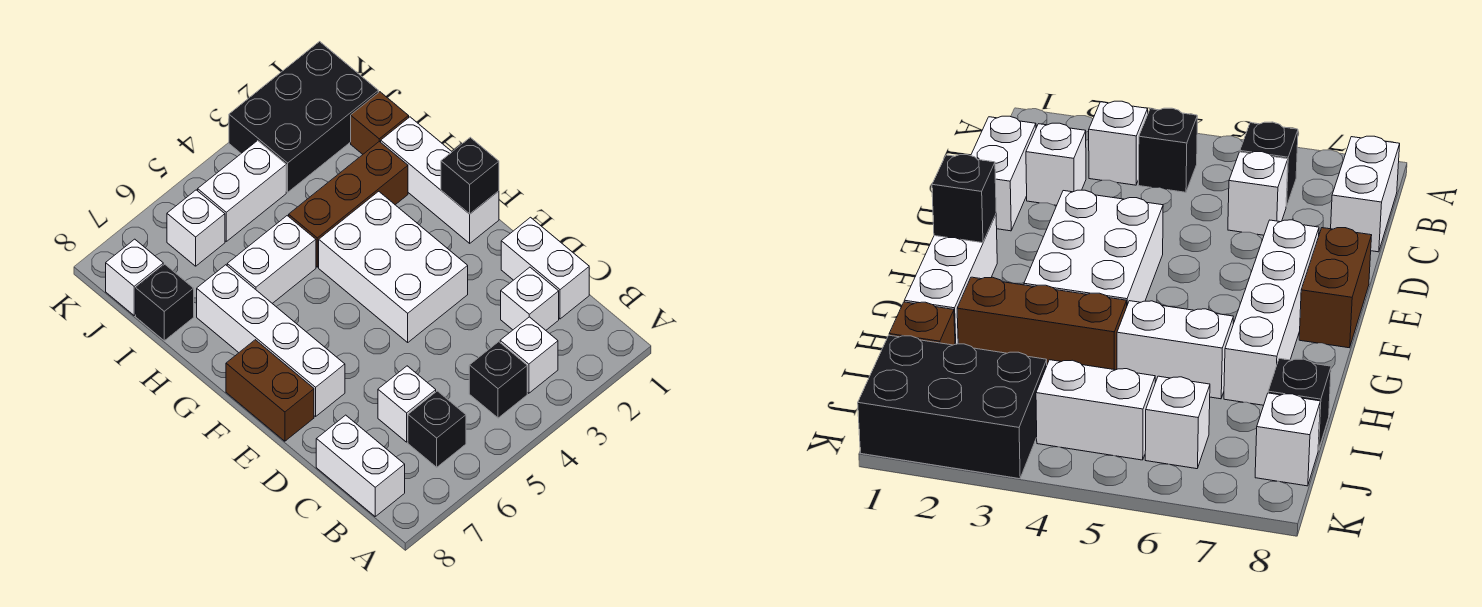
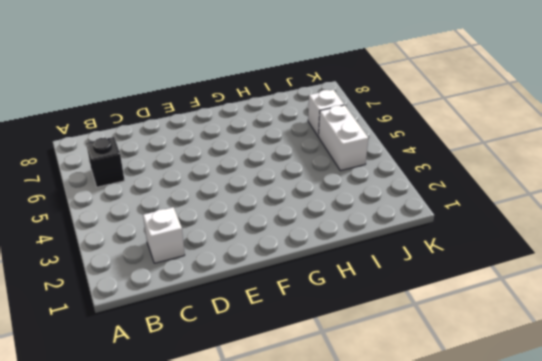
none -> white 1x1 brick [500,317,558,393]
none -> black 1x1 brick [469,342,527,418]
none -> white 1x2 brick [316,415,405,516]

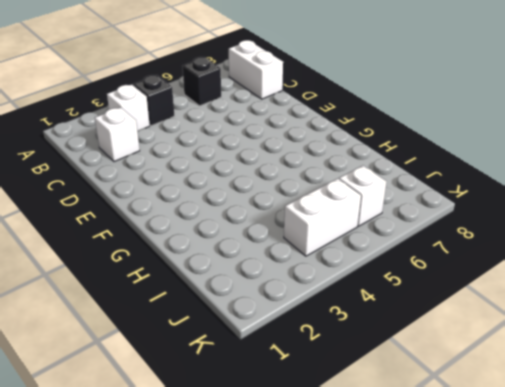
none -> white 1x2 brick [501,217,589,319]
none -> white 1x1 brick [378,366,436,442]
none -> white 2x3 brick [319,191,468,342]

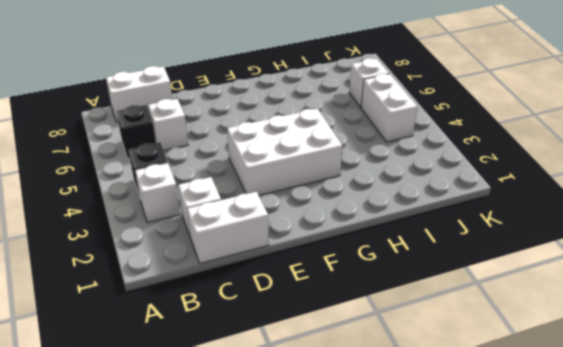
none -> white 1x4 brick [197,265,345,416]
none -> brown 1x2 brick [226,340,314,441]
none -> white 1x3 brick [381,117,499,243]

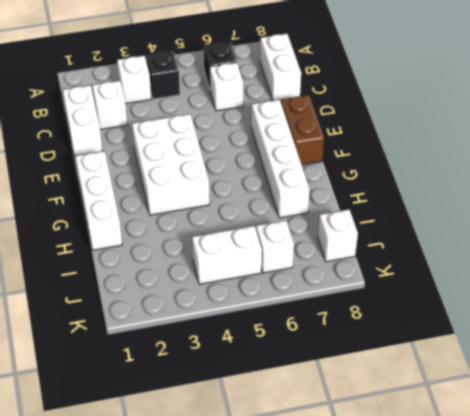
none -> brown 1x3 brick [289,142,408,267]
none -> white 1x2 brick [227,216,316,303]
none -> brown 1x1 brick [351,92,409,154]

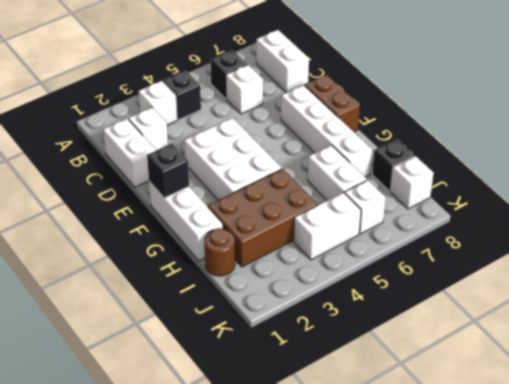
brown 2x3 brick [208,169,318,267] -> brown 1x3 brick [289,142,408,267]
white 1x2 brick [308,145,367,200] -> white 1x2 brick turned to [227,216,316,303]
brown 1x1 round brick [204,228,235,276] -> brown 1x1 brick [351,92,409,154]
none -> black 2x3 brick [229,42,378,192]

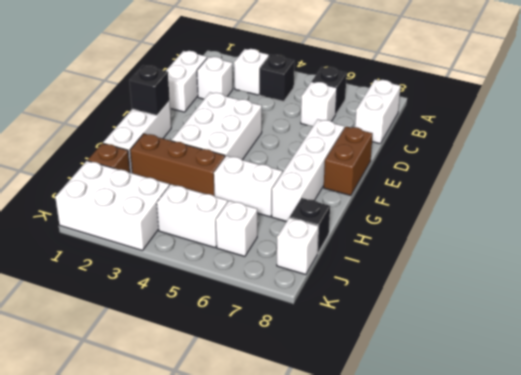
white 2x3 brick [55,161,169,251] -> black 2x3 brick [229,42,378,192]

